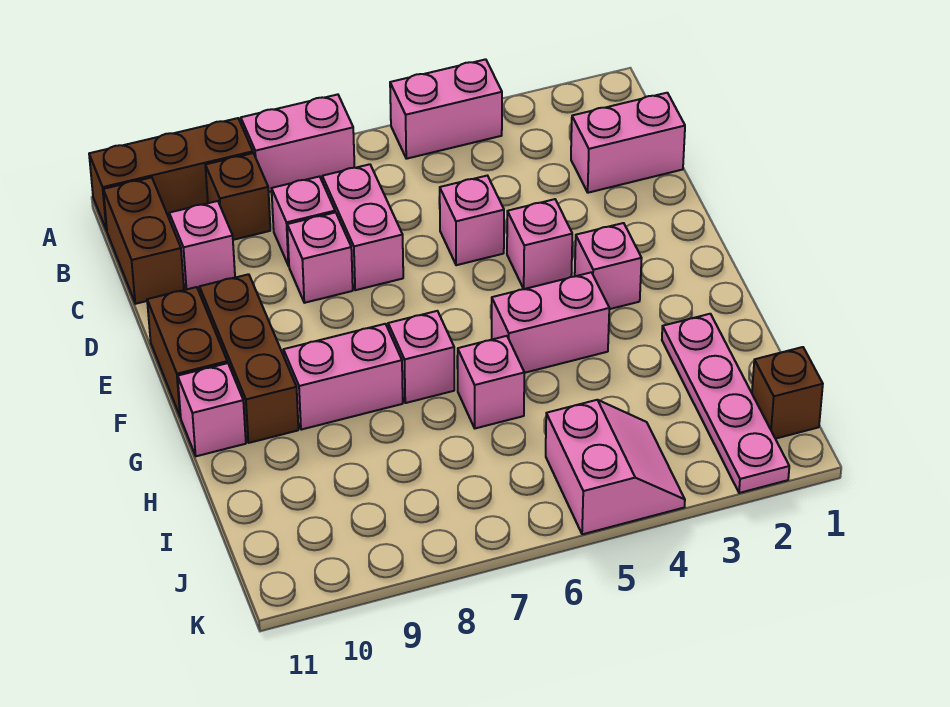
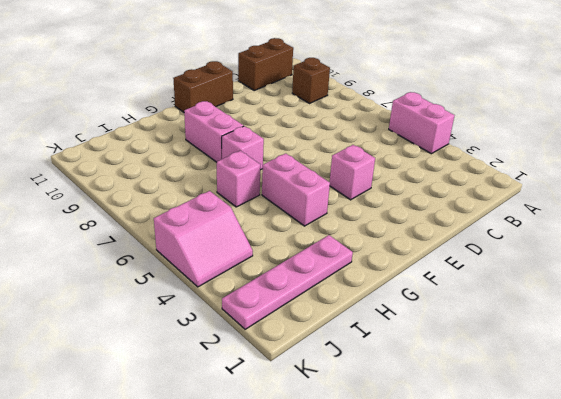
none -> pink 1x2 brick [241,94,355,192]
none -> brown 1x3 brick [89,118,253,231]
none -> pink 1x2 brick [571,93,685,193]

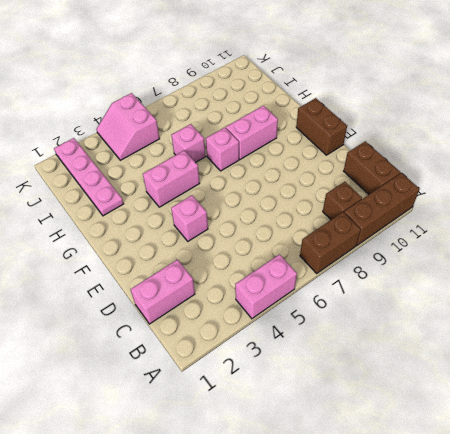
brown 1x2 brick [300,212,361,273] -> pink 1x2 brick [241,94,355,192]
none -> pink 1x2 brick [322,164,403,290]
none -> pink 1x1 brick [272,176,335,266]
none -> pink 1x1 brick [169,201,235,289]

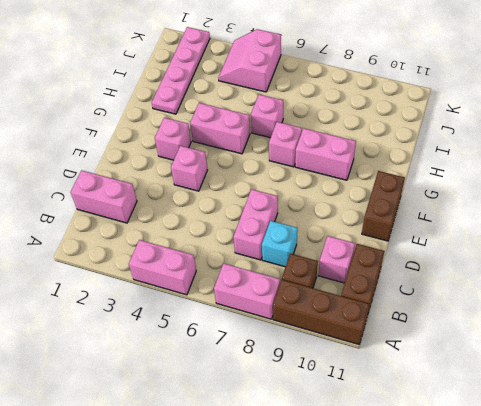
cyan 1x1 brick [262,221,297,267] -> pink 1x1 brick [272,176,335,266]
none -> pink 1x1 brick [439,176,504,265]
none -> pink 1x1 brick [287,212,353,303]
none -> brown 1x3 brick [200,274,298,443]

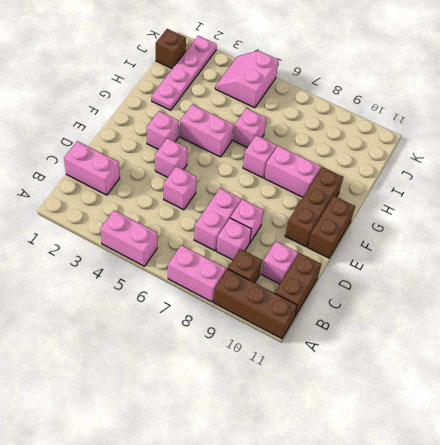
none -> pink 1x1 brick [178,363,246,456]

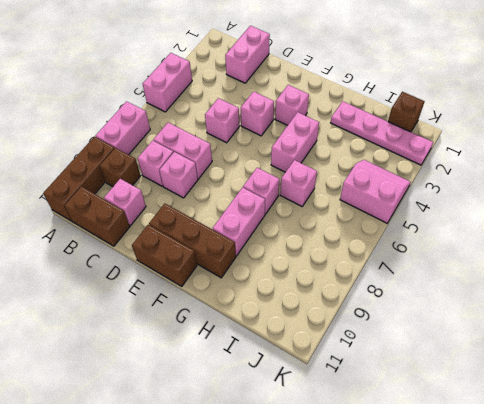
none -> pink 1x1 brick [178,363,246,456]

